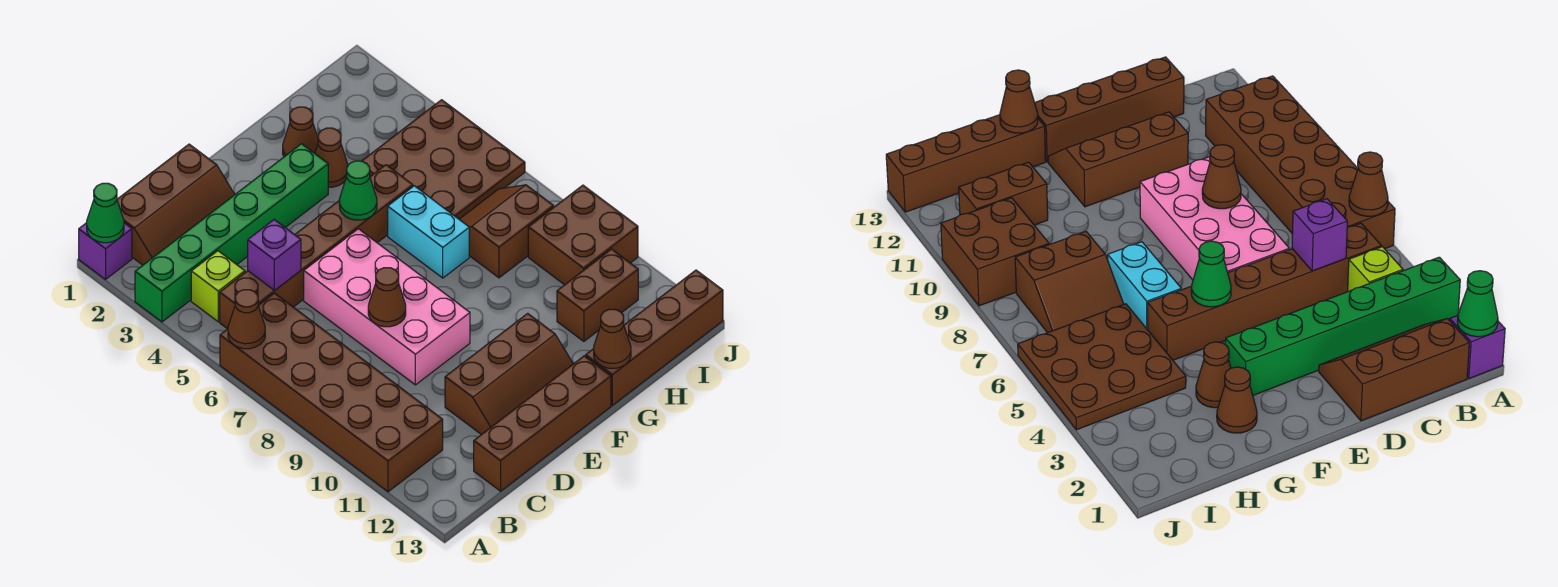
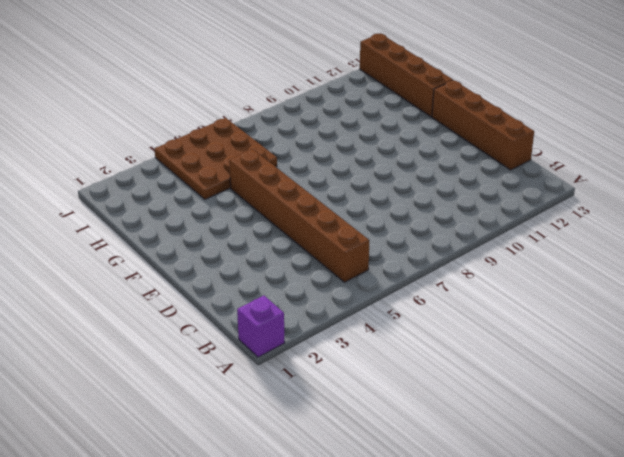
none -> green 1x6 brick [135,144,328,322]
none -> brown 2x6 brick [220,293,443,492]
none -> brown 2x3 slope [117,144,235,265]

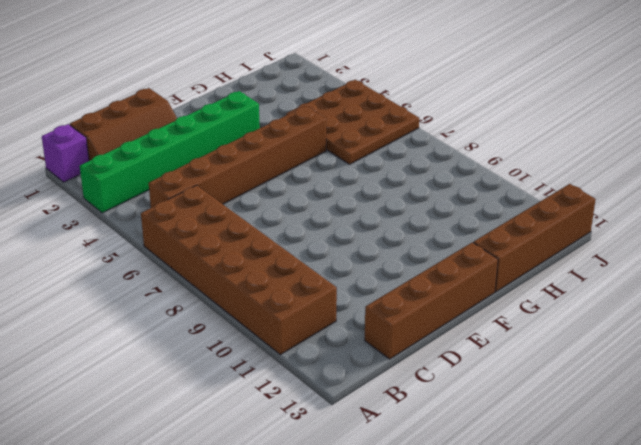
none -> lime 1x1 brick [191,251,245,322]
none -> pink 2x4 brick [304,229,470,385]
none -> brown 2x3 slope [445,313,573,435]

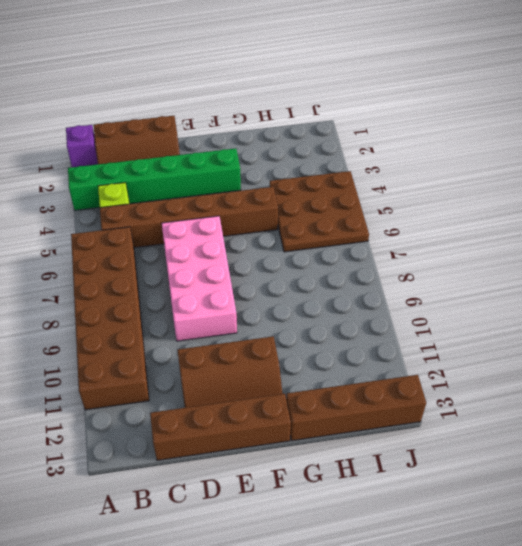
none -> brown 1x1 cone [283,107,318,157]
none -> brown 1x1 cone [315,128,348,187]
none -> cyan 1x2 brick [388,186,469,278]

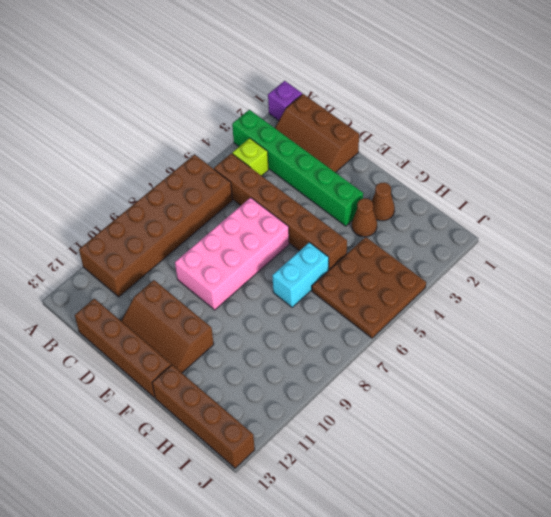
none -> brown 2x2 slope [459,185,554,278]
none -> brown 1x2 brick [557,249,638,341]
none -> brown 2x2 brick [528,185,638,285]

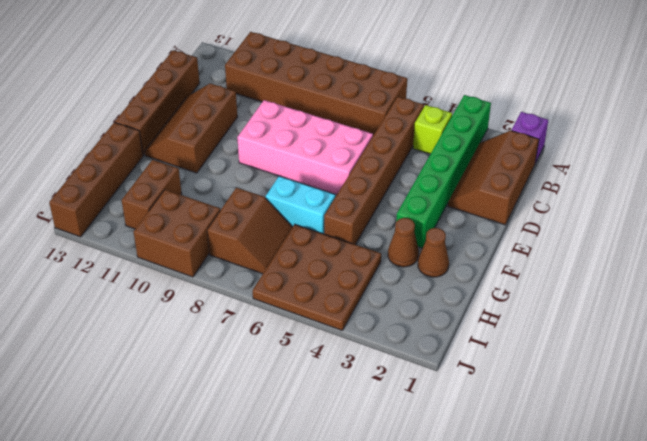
none -> green 1x1 cone [87,183,124,243]
none -> brown 1x1 cone [228,290,265,349]
none -> purple 1x1 brick [248,220,301,290]

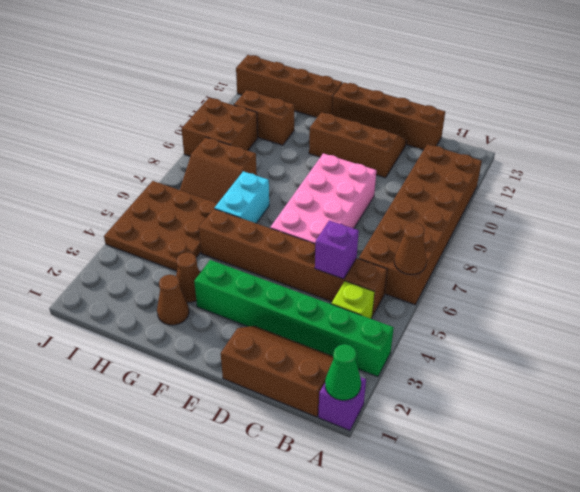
none -> brown 1x1 cone [368,268,406,327]
none -> green 1x1 cone [339,161,377,220]
none -> brown 1x1 cone [594,309,631,368]

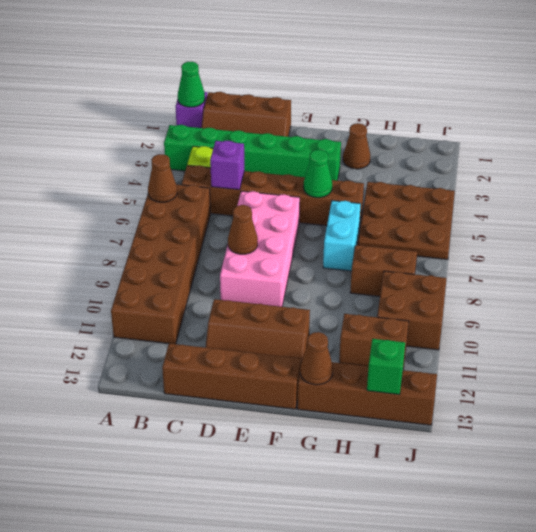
green 1x1 brick [367,339,405,395] -> none
none -> brown 1x1 cone [315,128,348,187]

